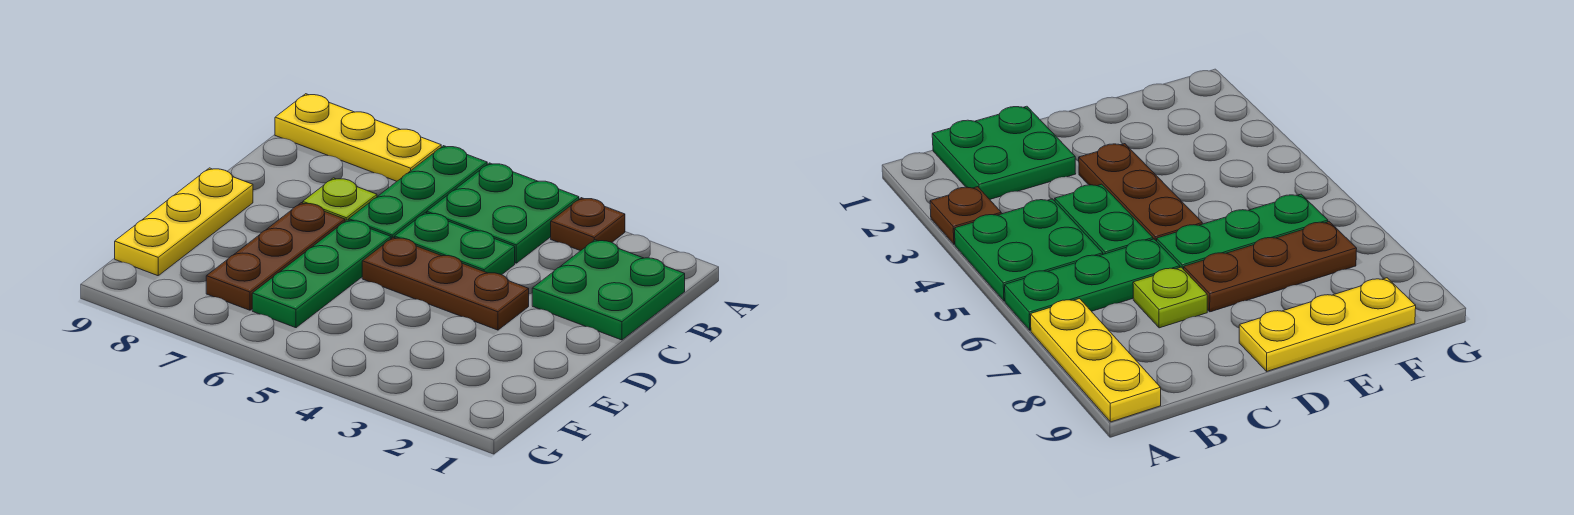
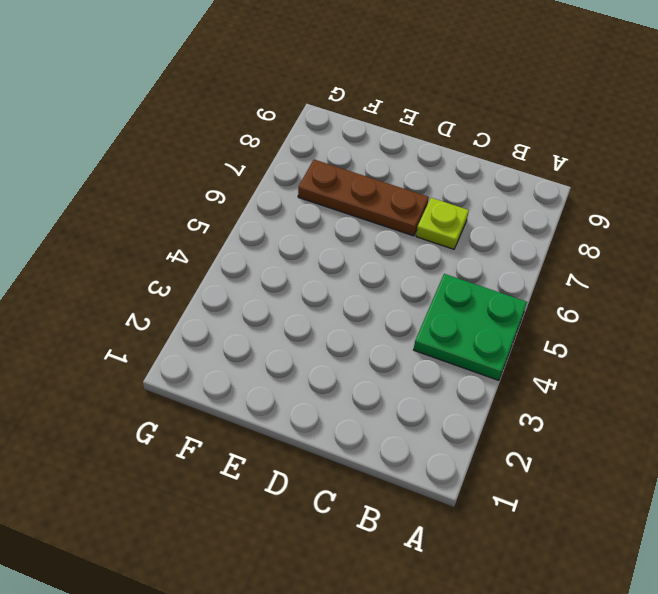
none -> brown 1x1 plate [551,198,625,251]
none -> green 1x3 plate [349,146,487,238]

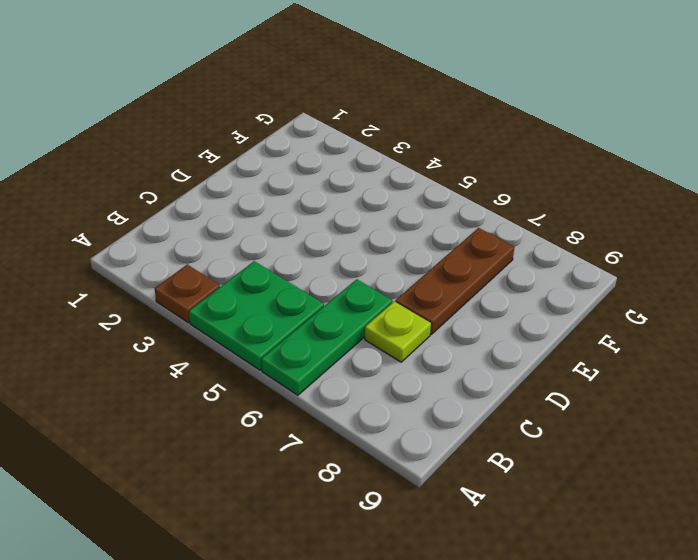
none -> yellow 1x3 plate [275,94,441,181]
none -> green 2x2 plate [532,240,685,340]

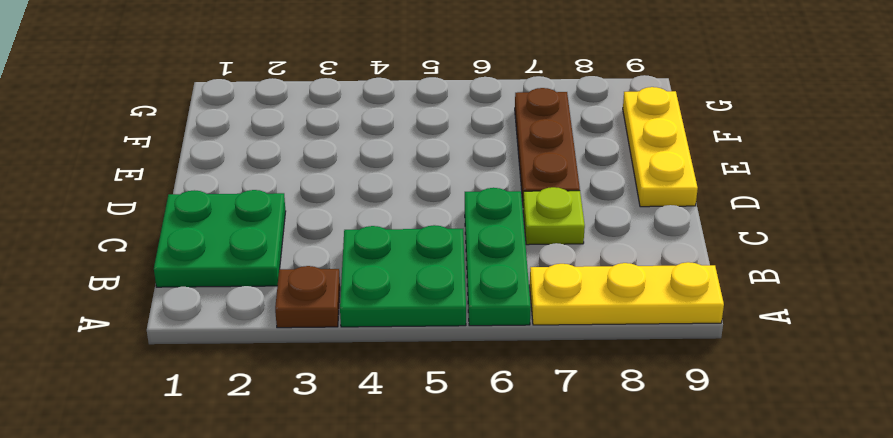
none -> green 1x2 plate [395,213,515,275]
none -> brown 1x3 plate [362,237,529,330]

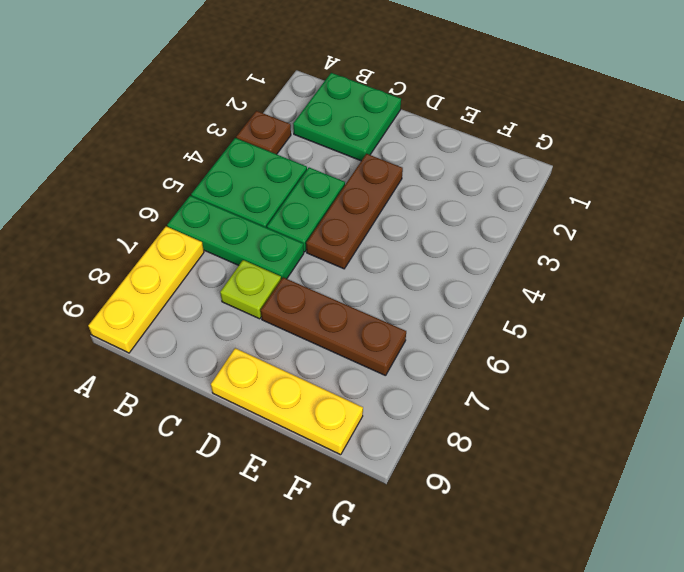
none -> green 1x3 plate [252,220,391,328]

